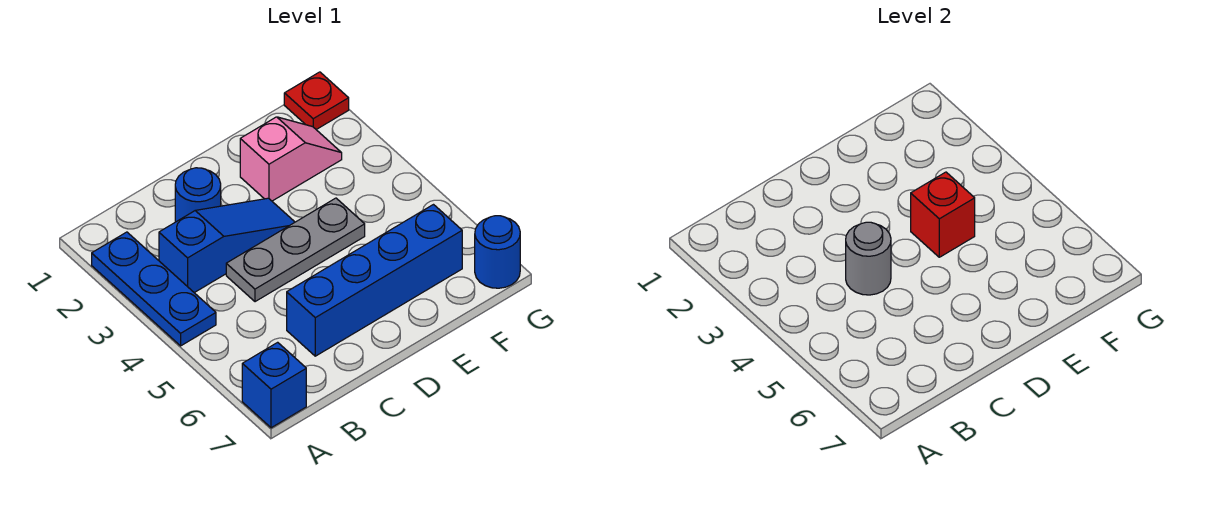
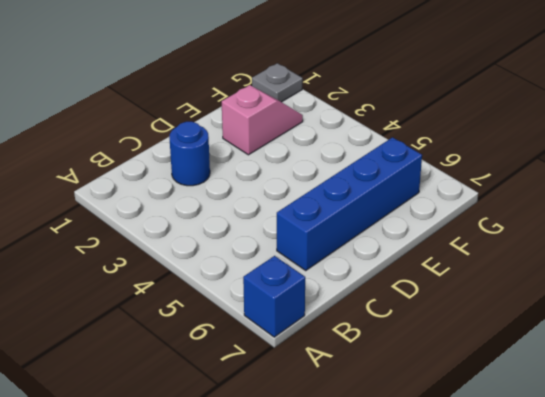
grey 1x1 plate [252,63,303,102] -> red 1x1 plate [284,72,349,130]
none -> blue 1x3 plate [92,232,216,346]
none -> blue 1x3 slope [159,198,295,293]

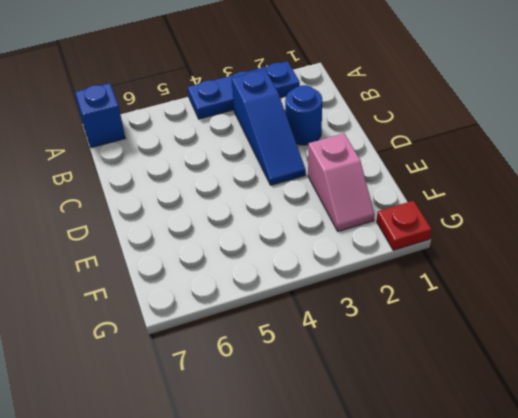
none -> grey 1x3 plate [226,198,365,302]
none -> blue 1x4 brick [287,205,462,356]

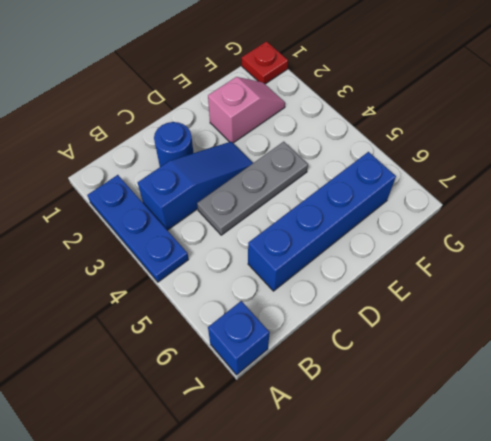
none -> blue 1x1 round brick [475,216,520,288]
none -> grey 1x1 round brick [846,222,891,295]

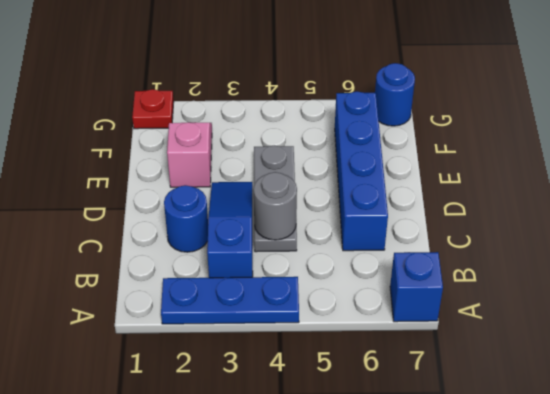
none -> red 1x1 brick [911,172,975,257]

